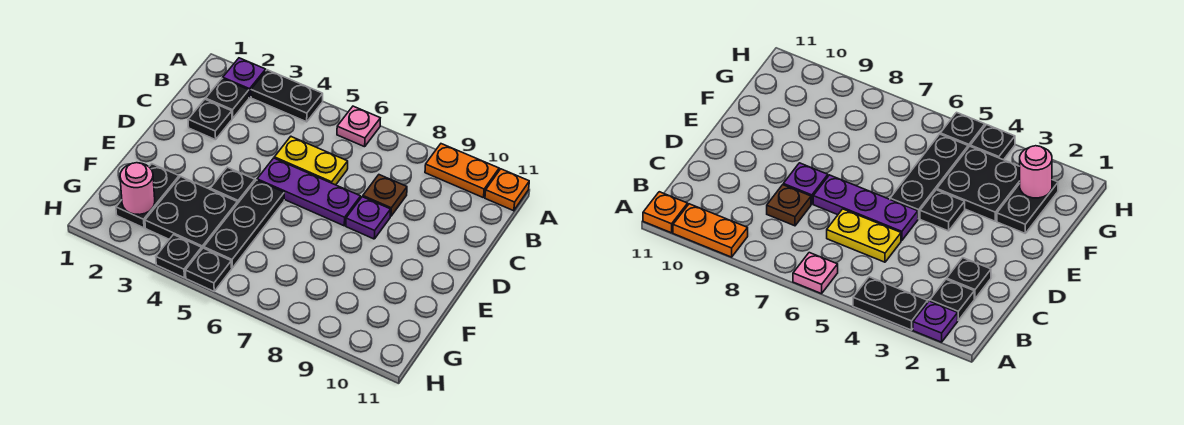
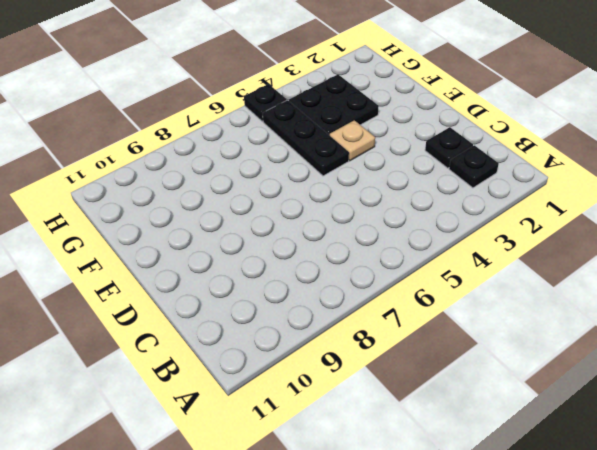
tan 1x1 plate [330,120,375,161] -> black 1x1 plate [210,167,255,204]
none -> purple 1x1 plate [223,58,266,97]
none -> black 1x2 plate [251,70,323,122]
none -> pink 1x1 plate [337,106,380,147]

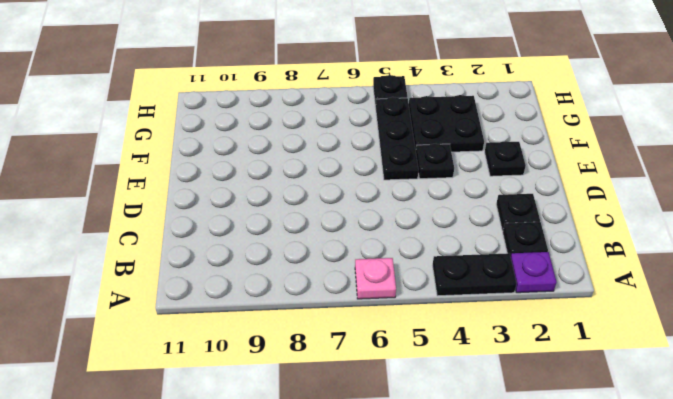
black 1x1 plate [485,141,526,176] -> black 1x1 plate moved to [156,235,202,278]
none -> orange 1x2 plate [425,144,499,198]
none -> orange 1x1 plate [485,169,529,211]
none -> yellow 1x2 plate [274,137,348,185]

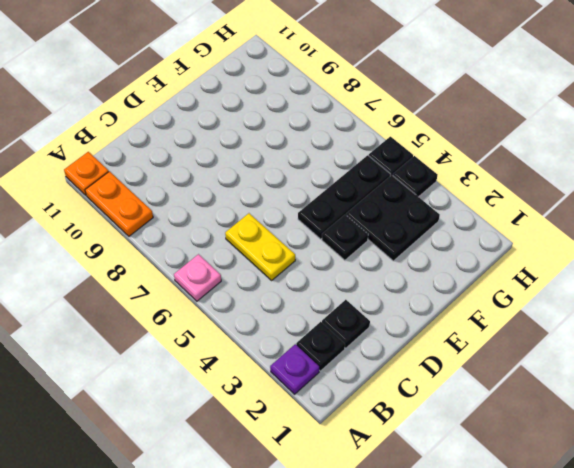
none -> black 1x2 plate [251,70,323,122]
none -> brown 1x1 plate [363,175,407,216]
none -> purple 1x3 plate [257,158,361,226]

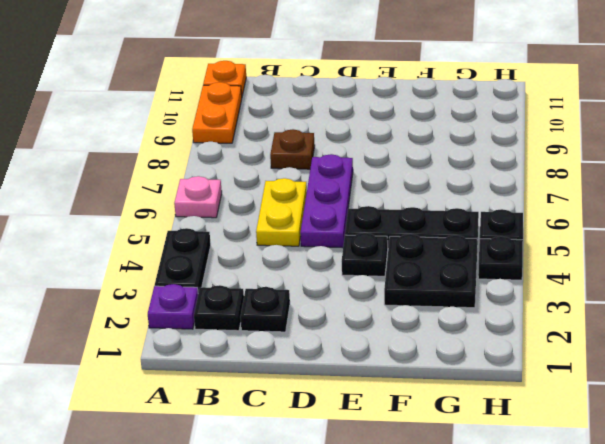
none -> purple 1x1 plate [346,197,391,239]
none -> black 1x2 plate [116,164,179,228]
none -> pink 1x1 round brick [120,163,155,215]

